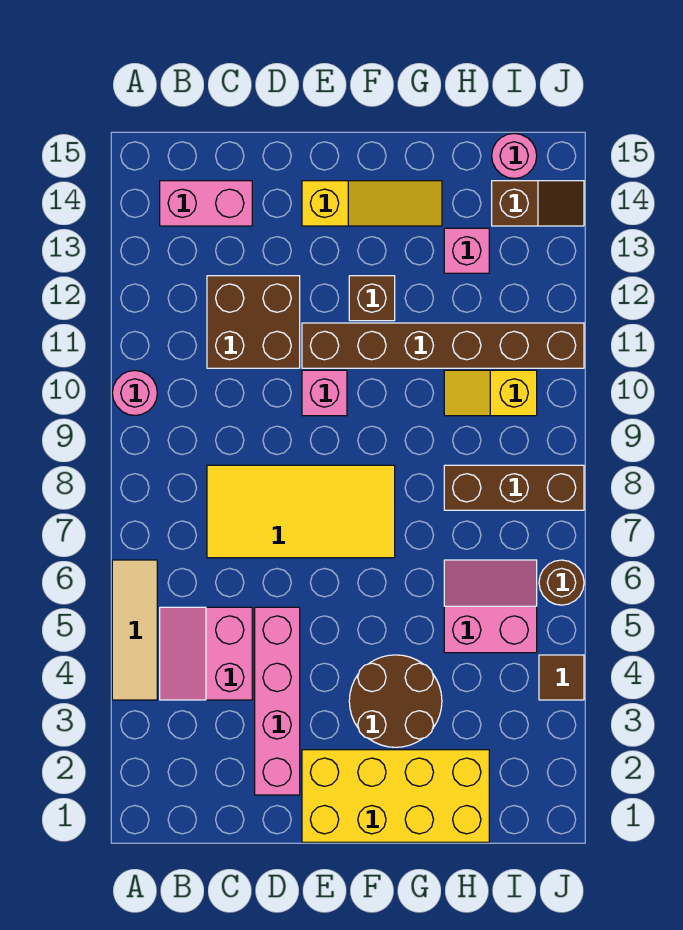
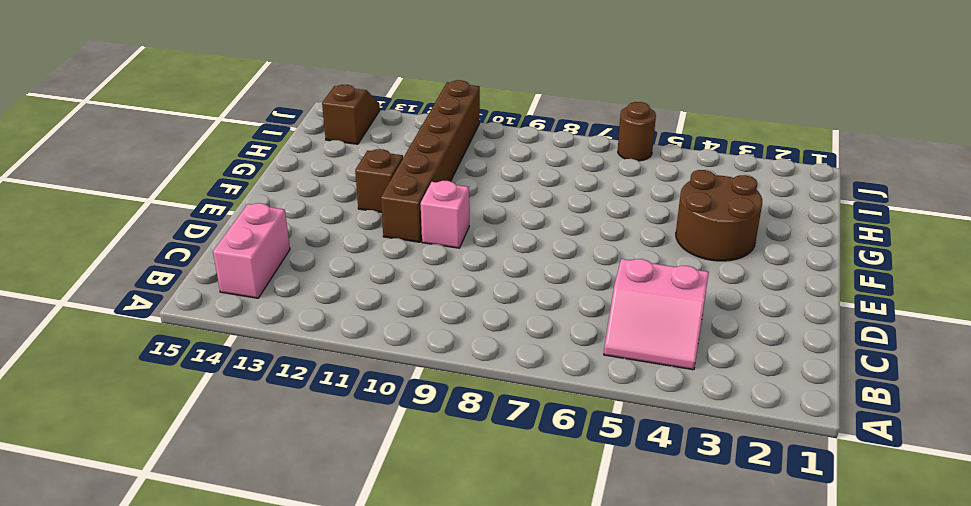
none -> tan 1x3 tile [112,560,157,700]
none -> pink 1x1 round brick [112,371,157,416]
none -> yellow 2x4 tile [207,465,395,558]

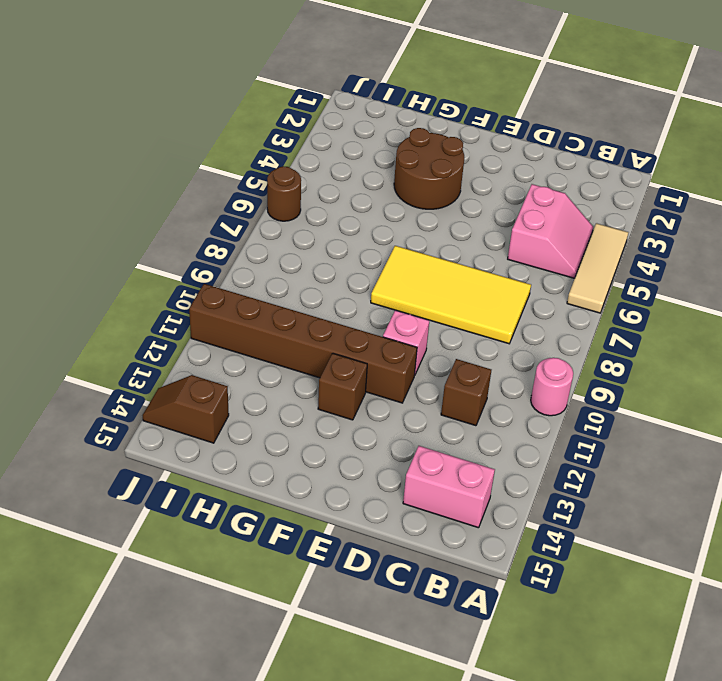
brown 1x1 brick [441,359,491,426] -> brown 2x2 brick [207,276,300,368]
none -> pink 1x4 brick [255,607,300,795]
none -> yellow 2x4 brick [302,750,489,842]
none -> yellow 1x3 slope [302,181,442,226]

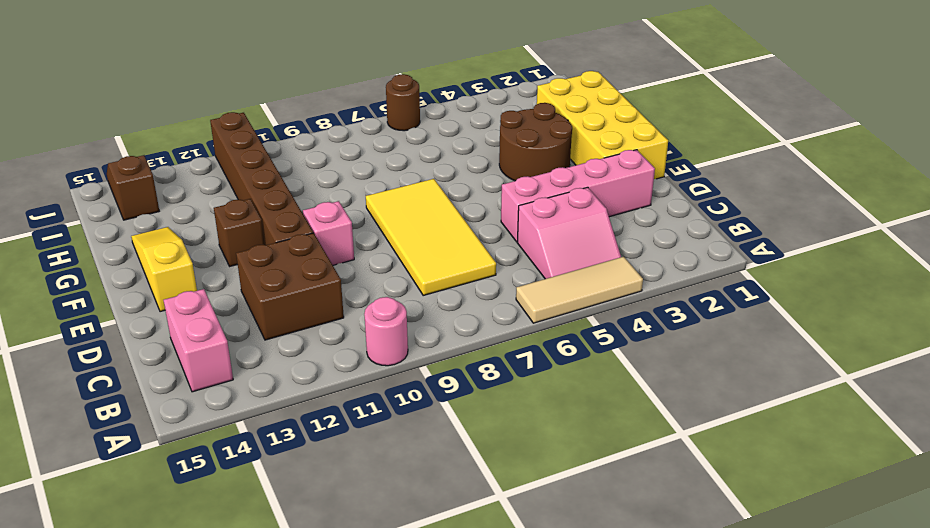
none -> pink 2x2 slope [444,560,537,653]
none -> brown 1x3 brick [444,465,584,510]
none -> yellow 1x2 slope [444,370,537,416]

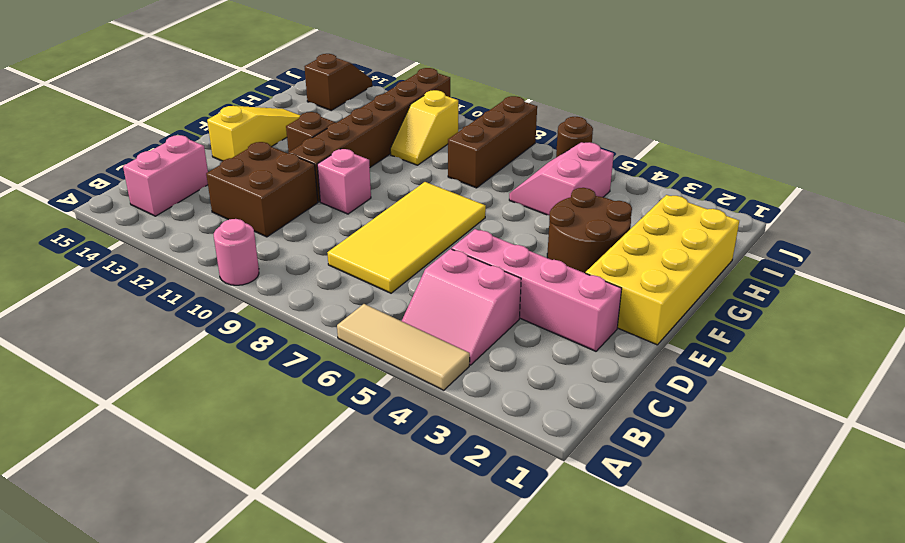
none -> pink 1x1 brick [444,228,489,273]
none -> pink 1x1 round brick [492,133,537,178]
none -> brown 1x1 tile [539,655,584,700]

